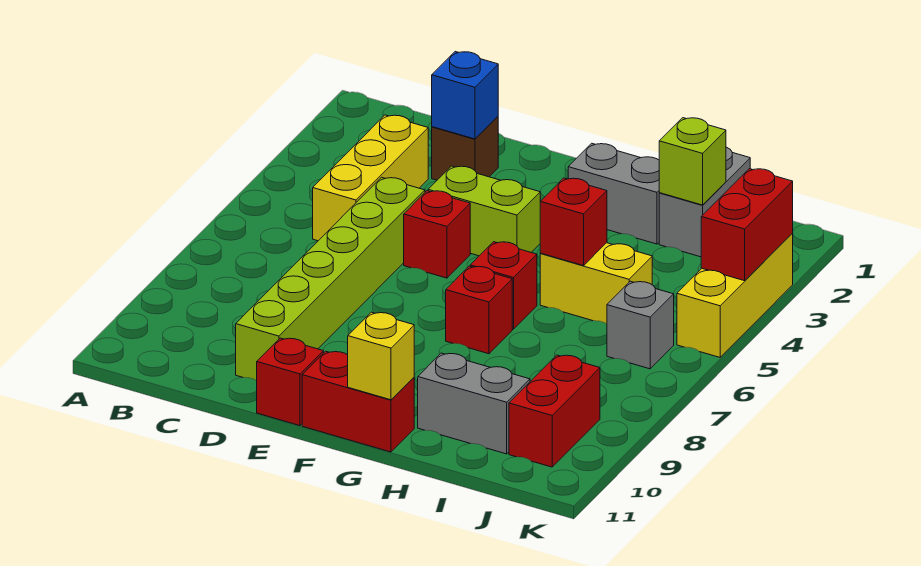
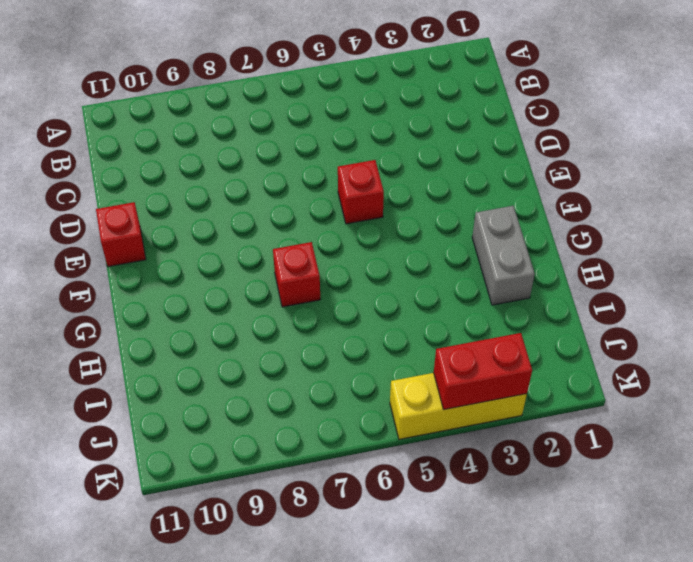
none -> yellow 1x3 brick [313,115,428,241]
none -> brown 1x1 brick [432,117,498,180]
none -> lime 1x6 brick [236,177,425,381]

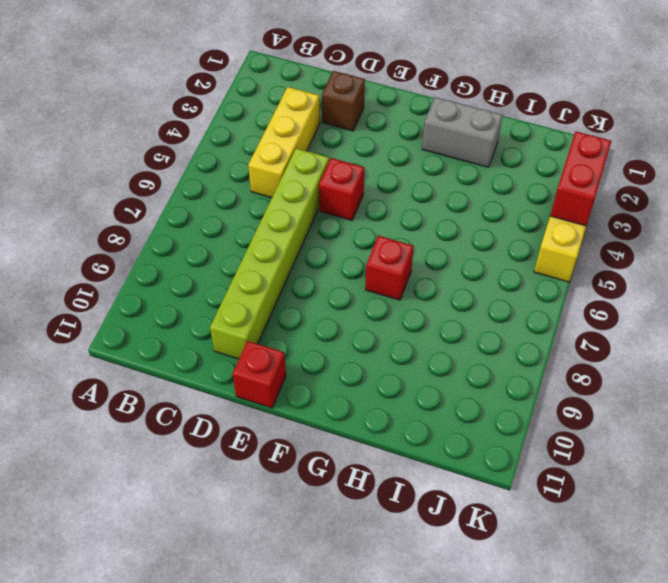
none -> lime 1x2 brick [428,166,540,256]
none -> red 1x2 brick [302,351,414,452]
none -> red 1x1 brick [470,242,537,329]

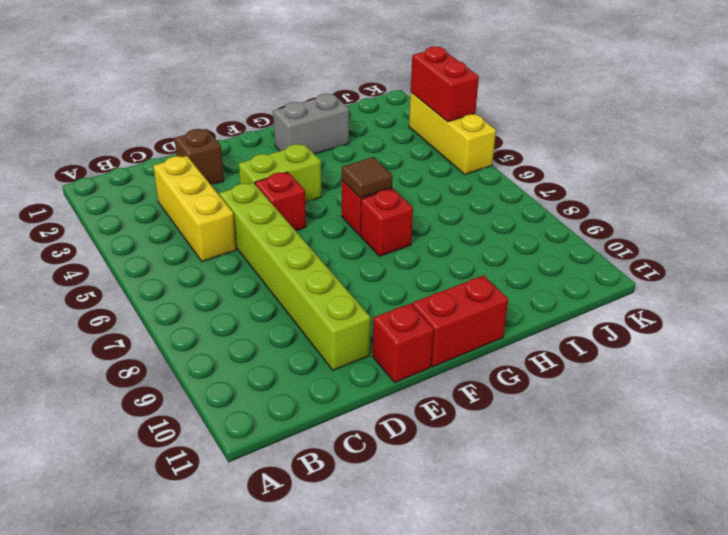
brown 1x1 tile [342,157,393,198] -> none
none -> yellow 1x2 brick [540,243,652,324]
none -> grey 1x2 brick [418,353,530,454]
none -> grey 1x2 brick [659,147,750,257]

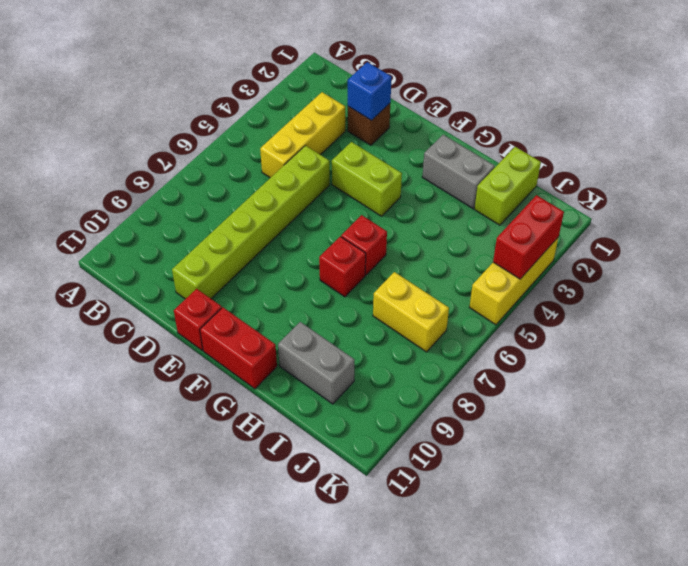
lime 1x2 brick [475,147,541,225] -> grey 1x2 brick [659,147,750,257]
yellow 1x2 brick [373,272,449,352] -> yellow 1x2 brick moved to [540,243,652,324]
none -> red 1x1 brick [404,191,470,278]
none -> grey 1x1 brick [607,281,674,369]
none -> red 1x2 brick [509,355,600,467]

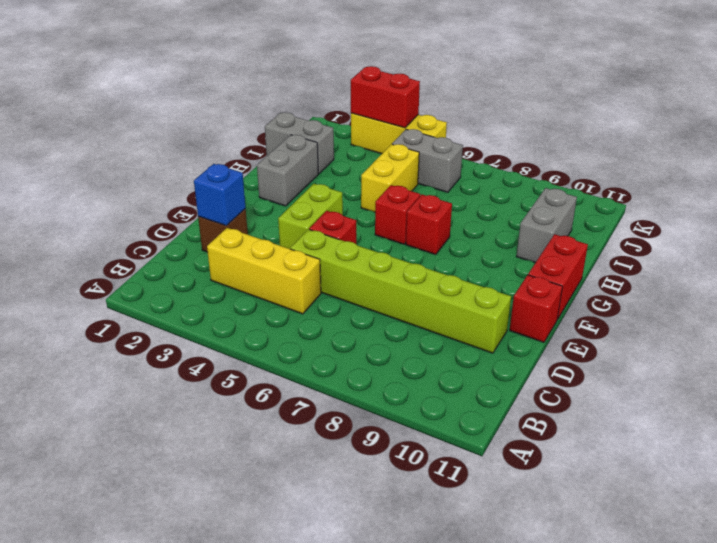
grey 1x2 brick [392,129,463,192] -> grey 1x1 brick [607,281,674,369]
none -> red 1x2 brick [509,355,600,467]
none -> yellow 1x1 brick [348,312,414,400]
none -> red 1x1 brick [540,178,607,266]

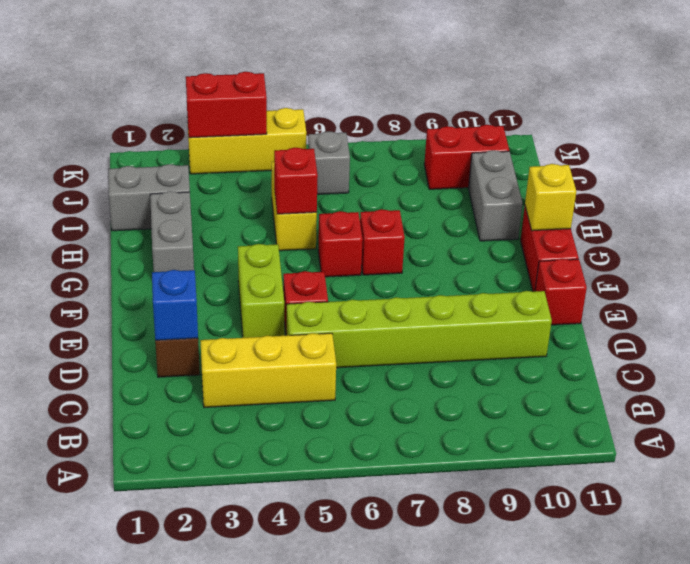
none -> lime 1x1 brick [659,118,726,205]

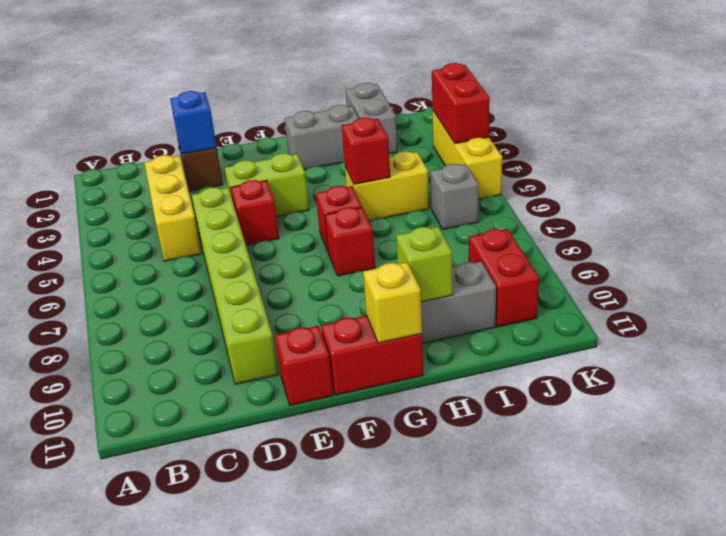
lime 1x1 brick [396,227,453,302] -> lime 1x1 brick moved to [659,118,726,205]

